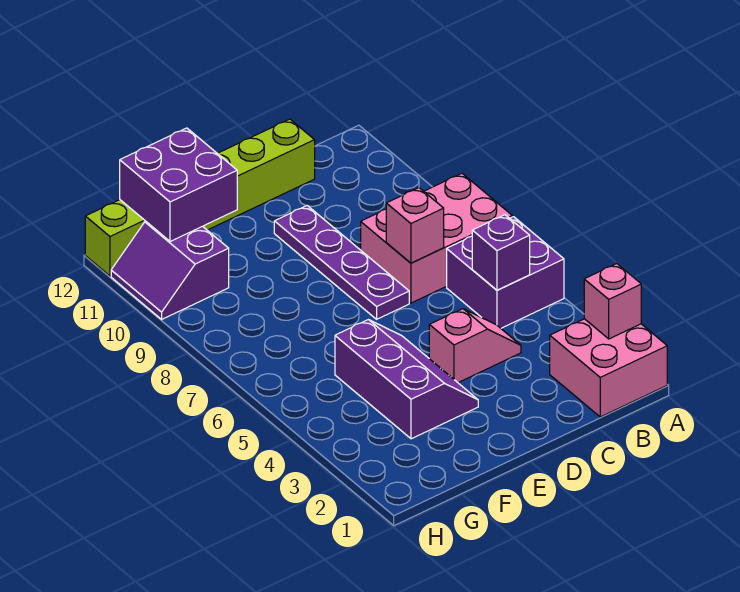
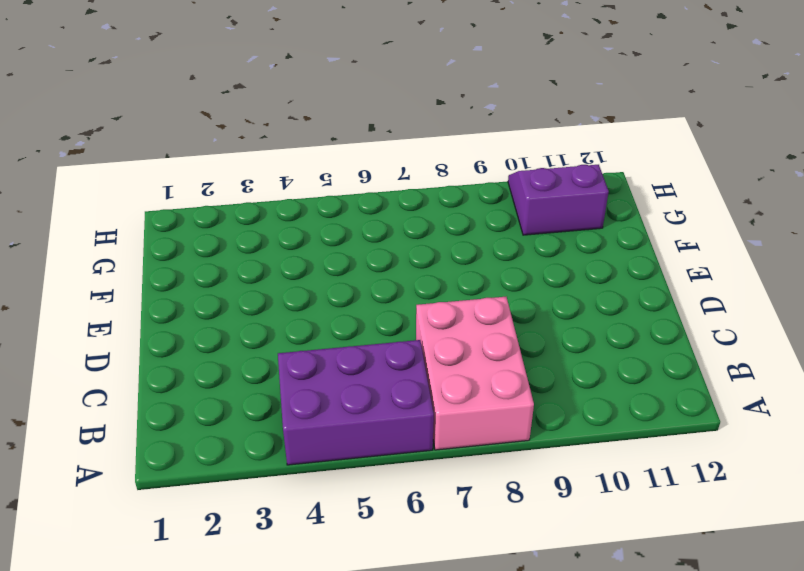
purple 2x3 brick [278,340,434,465] -> purple 2x2 brick [447,217,564,328]
none -> pink 2x2 brick [550,319,667,417]
none -> pink 1x2 slope [429,309,521,383]
none -> lime 1x6 brick [85,119,315,276]

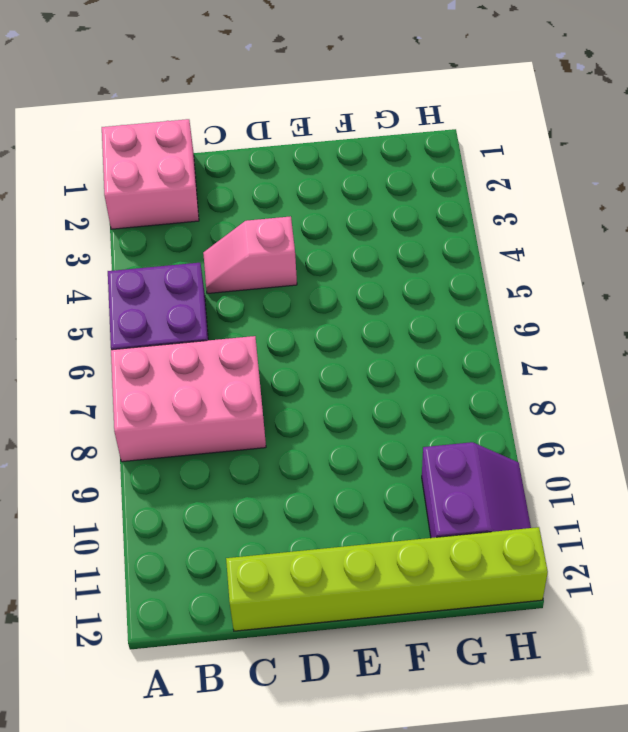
none -> purple 1x4 plate [274,206,409,319]
none -> purple 2x3 slope [335,320,478,439]
none -> pink 1x1 brick [584,264,641,339]

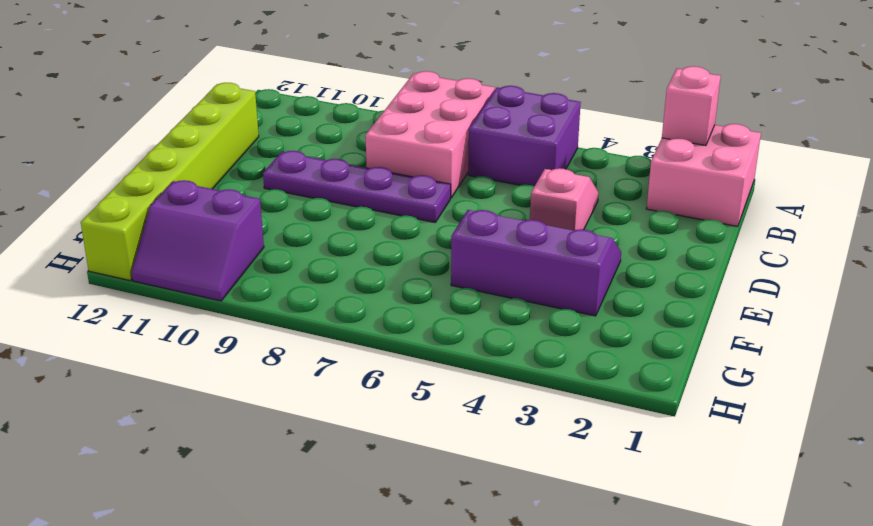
none -> purple 1x1 brick [472,215,530,290]
none -> pink 1x1 brick [386,188,444,263]
none -> purple 2x2 brick [120,128,237,242]

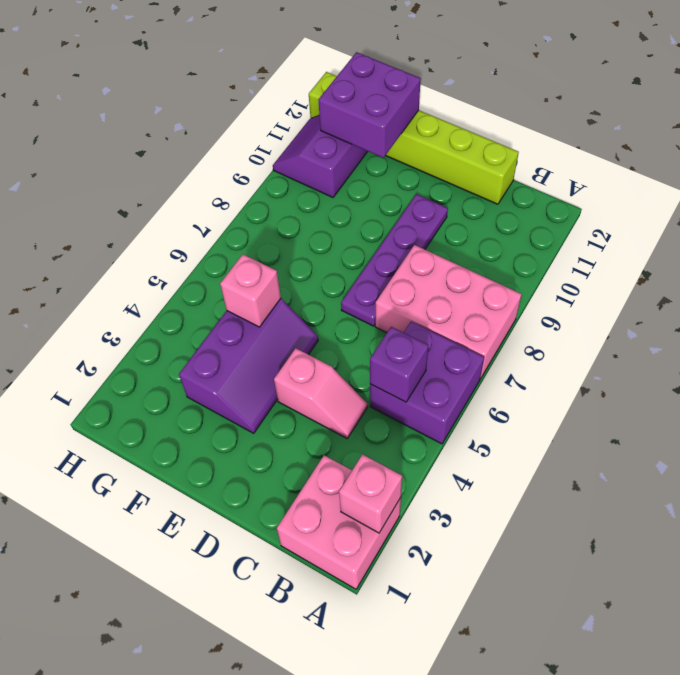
pink 1x1 brick [220,254,281,327] -> pink 1x1 brick moved to [386,188,444,263]

